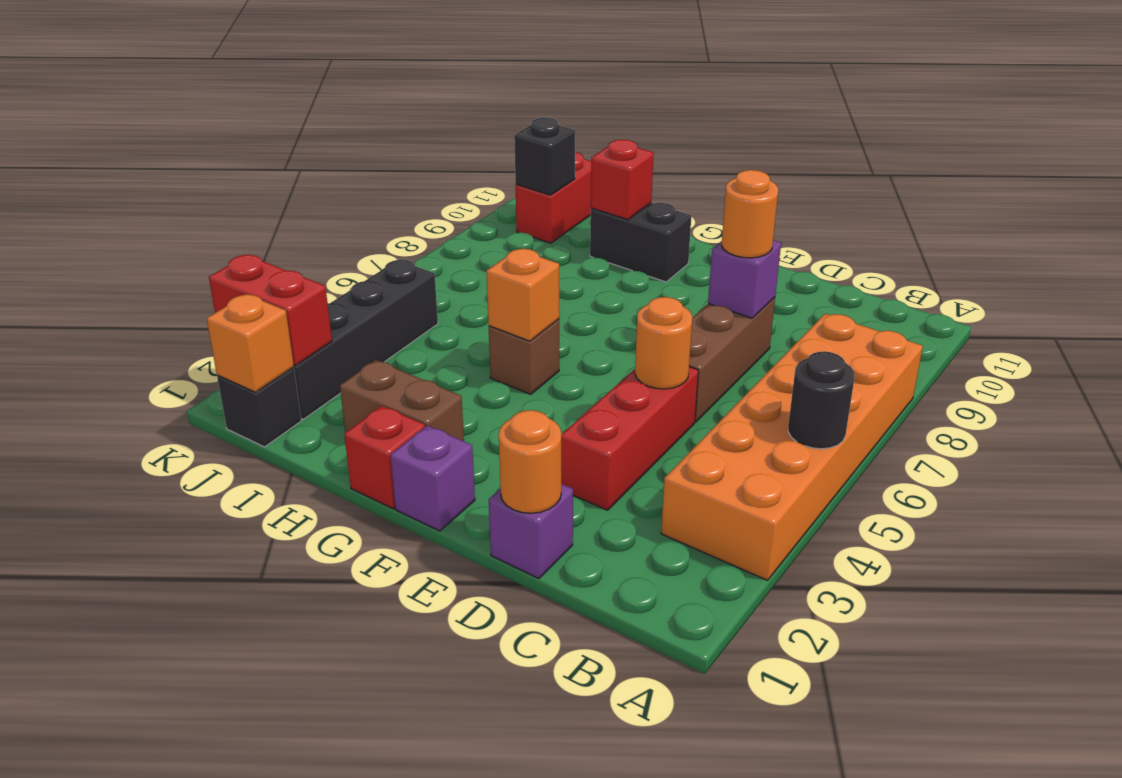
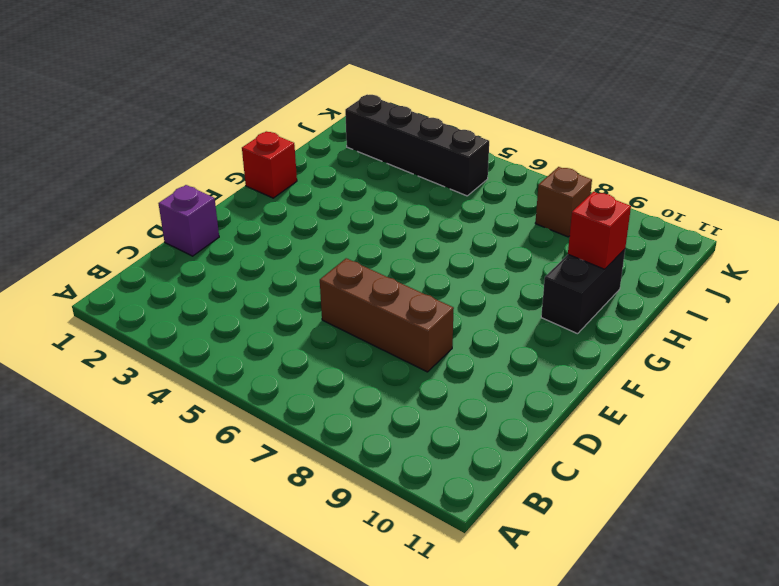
brown 1x1 brick [535,167,592,237] -> brown 1x1 brick moved to [489,319,559,394]
none -> orange 2x6 brick [661,314,923,580]
none -> red 1x3 brick [561,367,698,510]
none -> purple 1x1 brick [390,426,475,531]

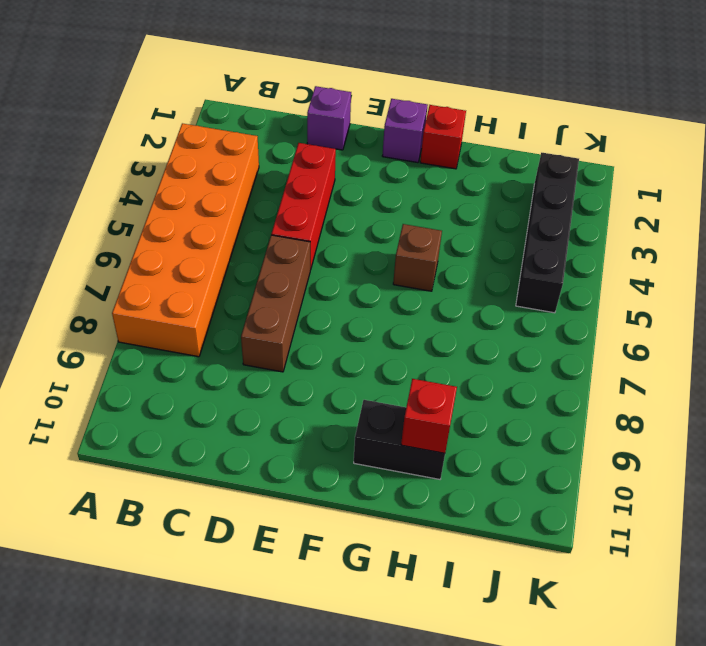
none -> brown 1x2 brick [340,360,464,441]
none -> black 1x1 brick [217,367,302,447]
none -> red 1x2 brick [516,152,591,243]

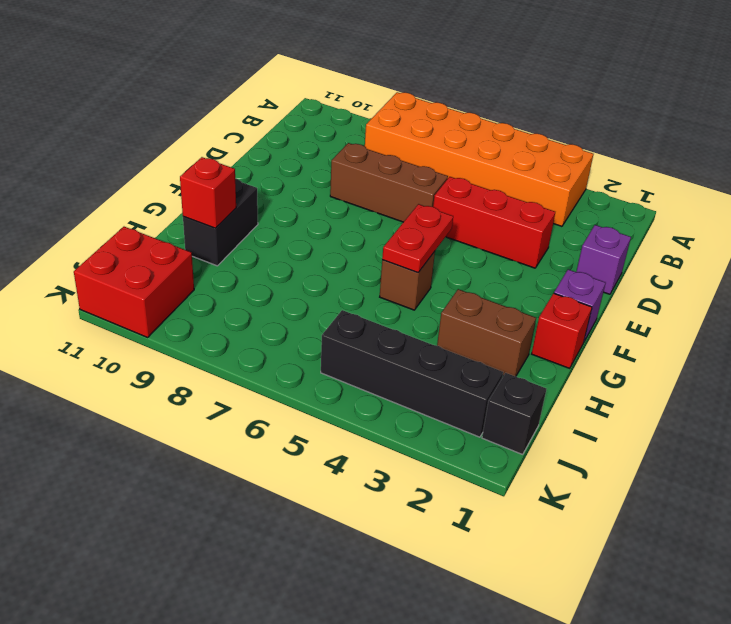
red 1x2 plate [382,204,453,272] -> orange 1x1 brick [486,249,559,341]
brown 1x2 brick [437,289,536,377] -> brown 1x2 brick turned to [340,360,464,441]
red 2x2 brick [74,227,194,337] -> red 1x2 brick [516,152,591,243]
none -> black 1x1 round brick [788,351,855,449]
none -> orange 1x1 round brick [499,410,561,513]
none -> orange 1x1 round brick [635,297,692,389]

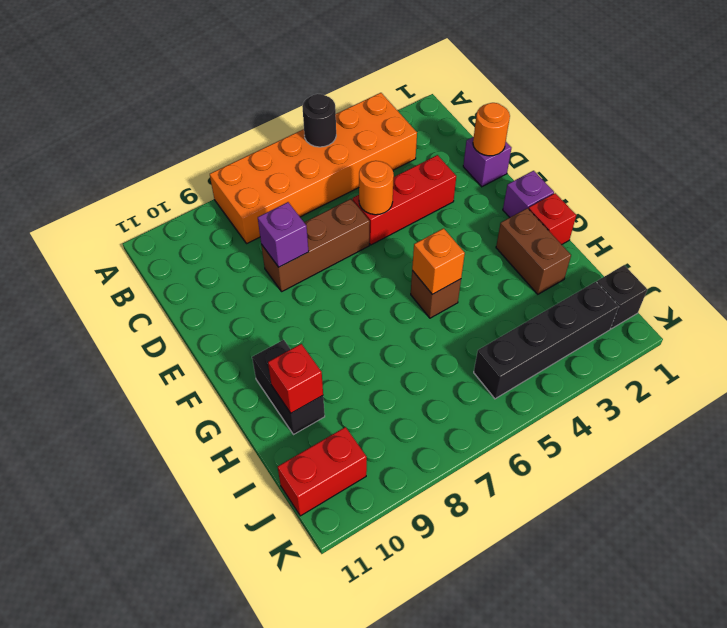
none -> orange 1x1 brick [206,294,294,392]
none -> red 1x2 brick [209,255,332,365]
none -> black 1x1 brick [514,118,575,195]

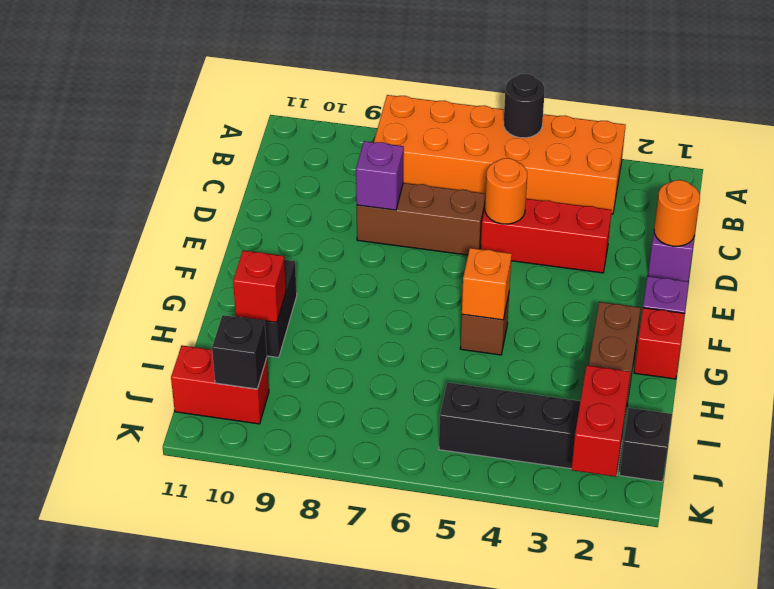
none -> orange 1x1 brick [206,294,294,392]
none -> orange 1x1 round brick [722,170,778,258]

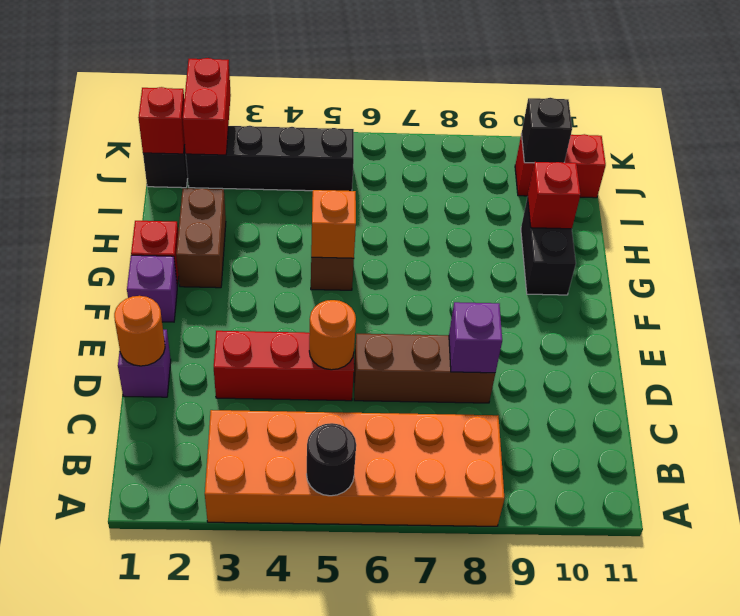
red 1x1 brick [138,87,185,154] -> orange 1x1 brick [206,294,294,392]
none -> orange 1x1 round brick [722,170,778,258]

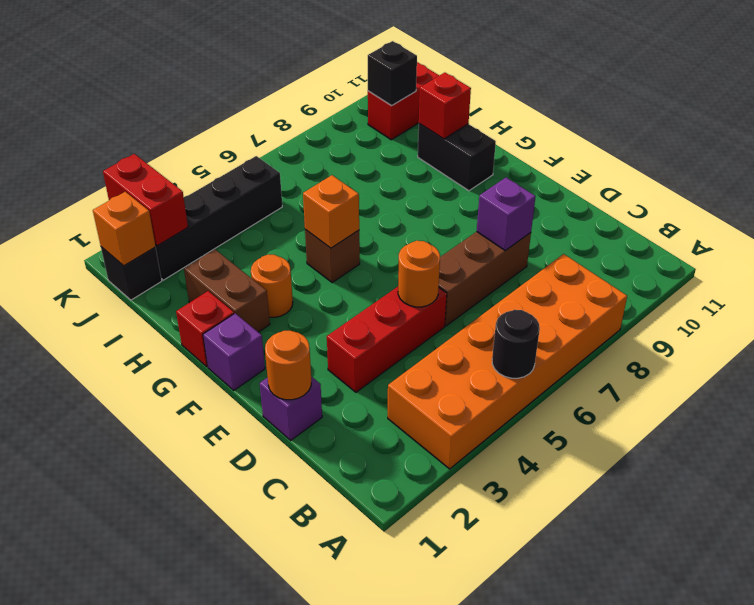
orange 1x1 round brick [251,255,293,317] -> orange 1x1 round brick moved to [722,170,778,258]

